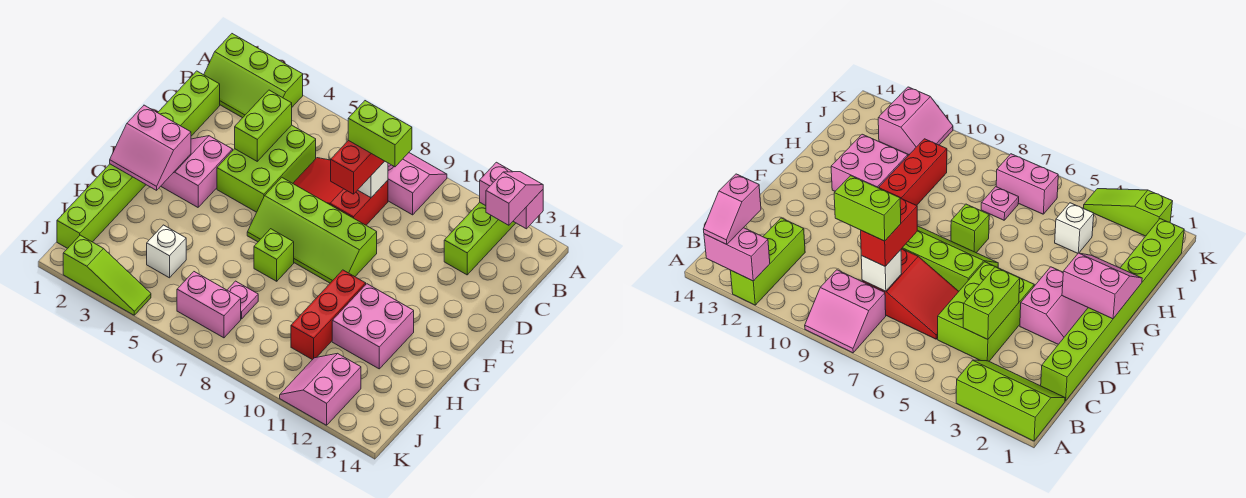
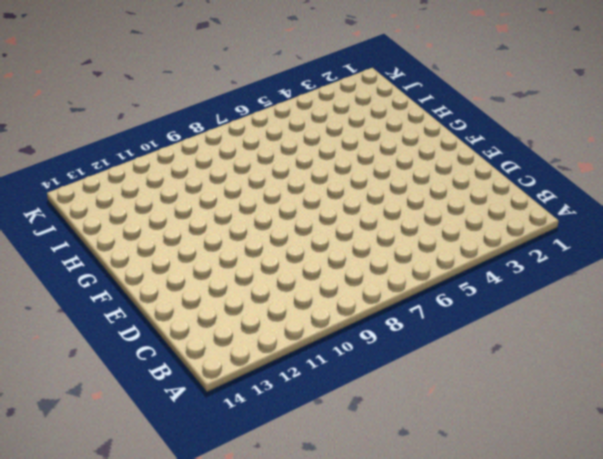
none -> lime 2x3 slope [204,34,303,118]
none -> pink 2x2 slope [388,153,447,215]
none -> lime 1x3 brick [444,202,516,275]

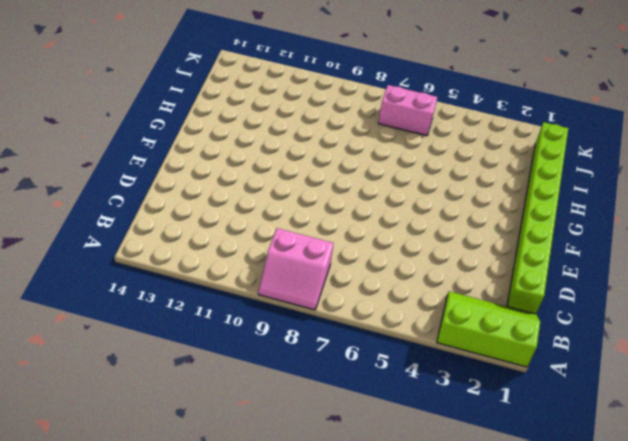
none -> lime 1x3 brick [444,202,516,275]
none -> lime 2x3 brick [217,125,316,212]
none -> red 2x3 slope [293,158,388,225]

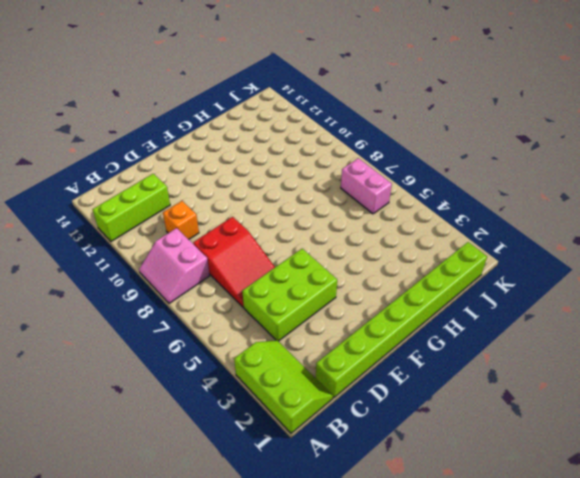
orange 1x1 brick [163,201,199,239] -> none
none -> pink 2x2 slope [161,136,233,207]
none -> lime 2x4 slope [247,177,377,283]
none -> lime 1x1 brick [254,229,294,281]

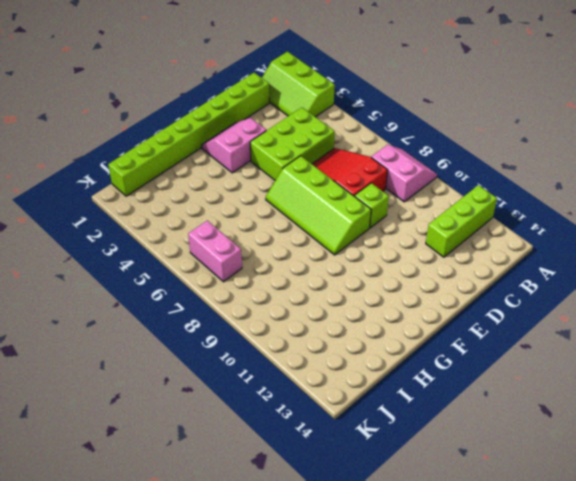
lime 1x1 brick [355,183,389,228] -> lime 1x1 brick moved to [254,229,294,281]
none -> red 1x3 brick [291,270,366,360]
none -> pink 2x2 brick [332,284,414,369]
none -> white 1x1 brick [147,225,186,278]

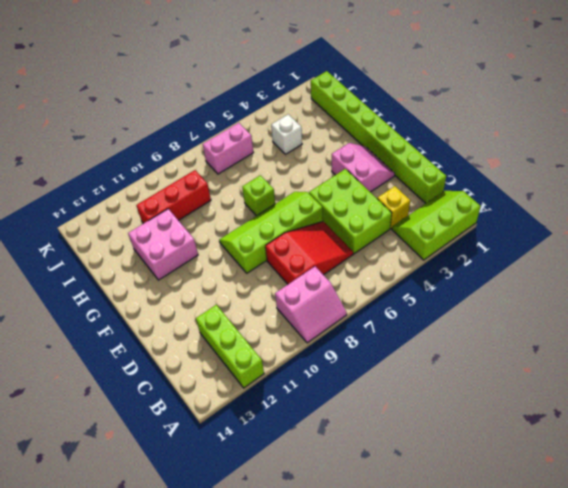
yellow 1x1 brick [377,186,410,228] -> none
red 1x3 brick [136,170,211,224] -> red 1x3 brick turned to [291,270,366,360]
none -> pink 1x1 plate [228,281,258,319]
none -> pink 2x2 slope [280,353,361,425]
none -> lime 1x3 slope [63,235,151,315]

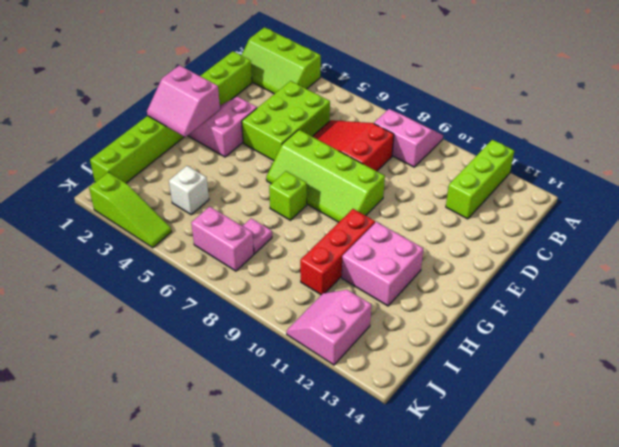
none -> pink 1x2 brick [480,162,543,229]
none -> lime 1x2 brick [235,90,292,161]
none -> white 1x1 brick [358,161,388,198]

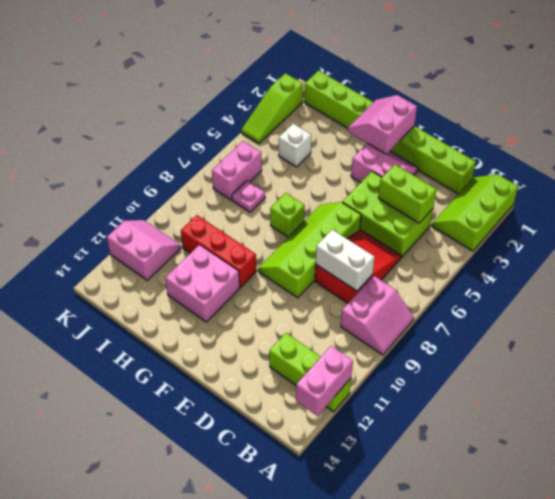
white 1x2 brick [316,230,374,291] -> white 1x1 brick [358,161,388,198]
none -> pink 1x2 slope [486,172,543,225]
none -> red 1x2 brick [331,140,384,194]
none -> lime 1x2 brick [348,101,412,167]

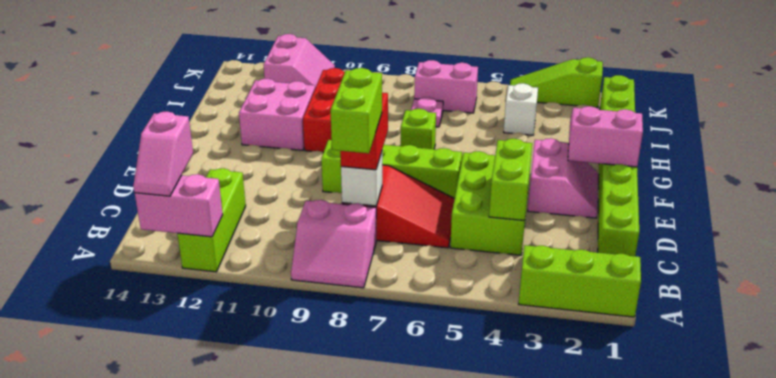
lime 1x2 brick [330,68,382,153] -> lime 1x2 brick turned to [348,101,412,167]

